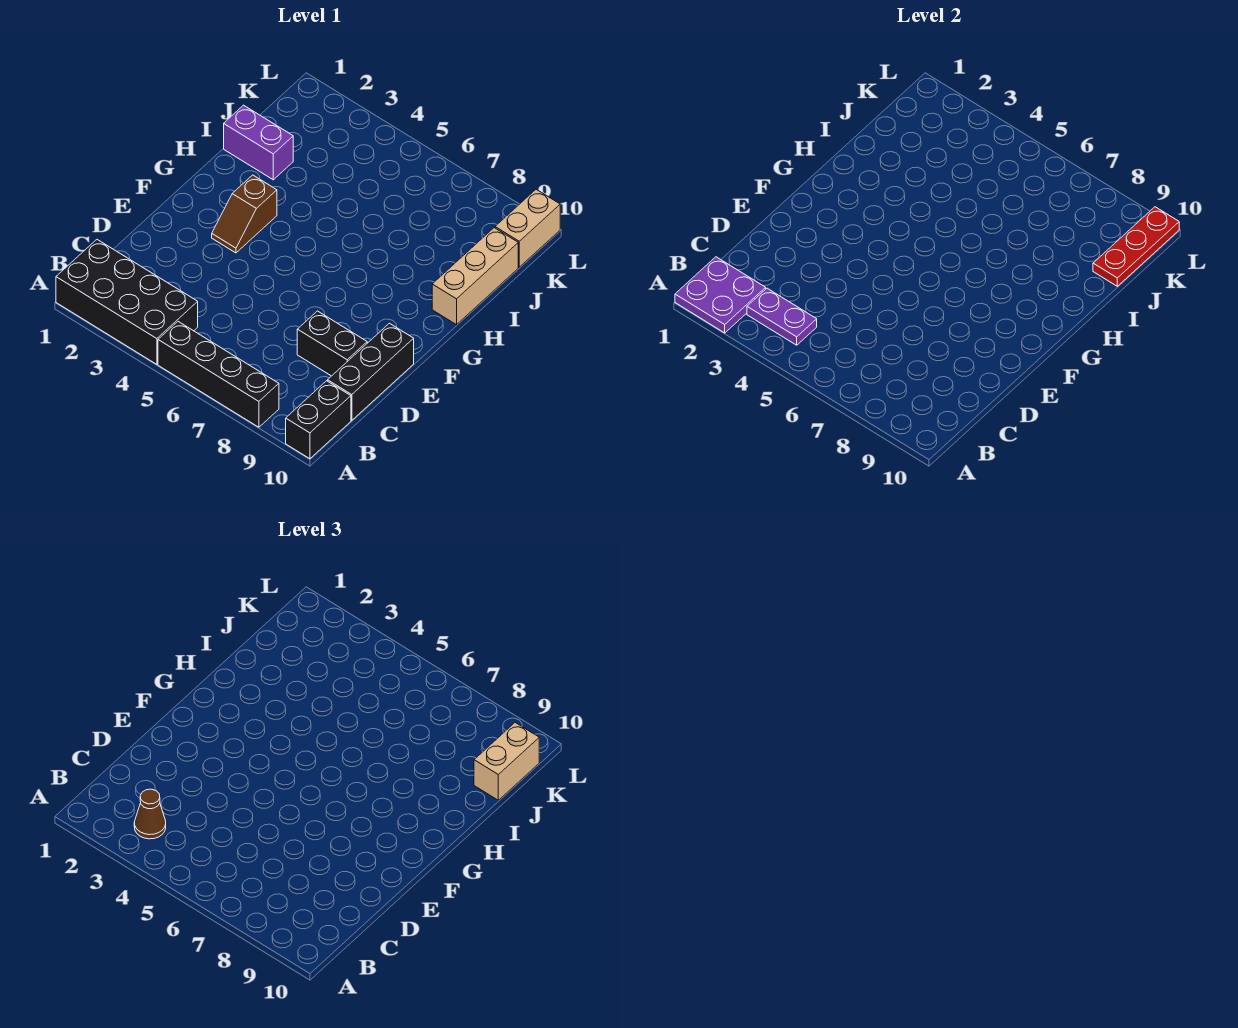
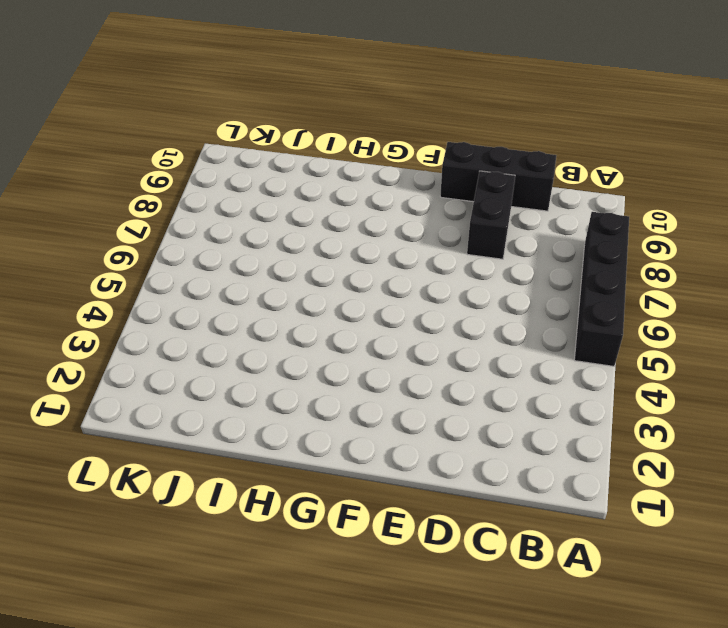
none -> black 2x4 brick [56,240,198,364]
none -> black 1x2 brick [286,381,351,459]
none -> brown 1x2 slope [212,175,277,253]

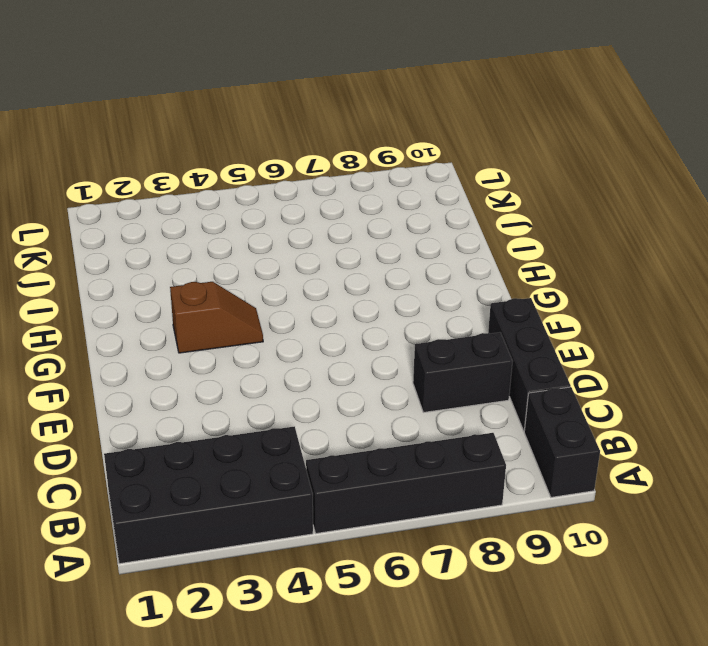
brown 1x2 slope [170,282,263,353] -> brown 1x2 slope turned to [212,175,277,253]
none -> tan 1x3 brick [432,228,518,325]
none -> purple 1x2 brick [224,105,293,180]
none -> tan 1x2 brick [495,189,560,267]

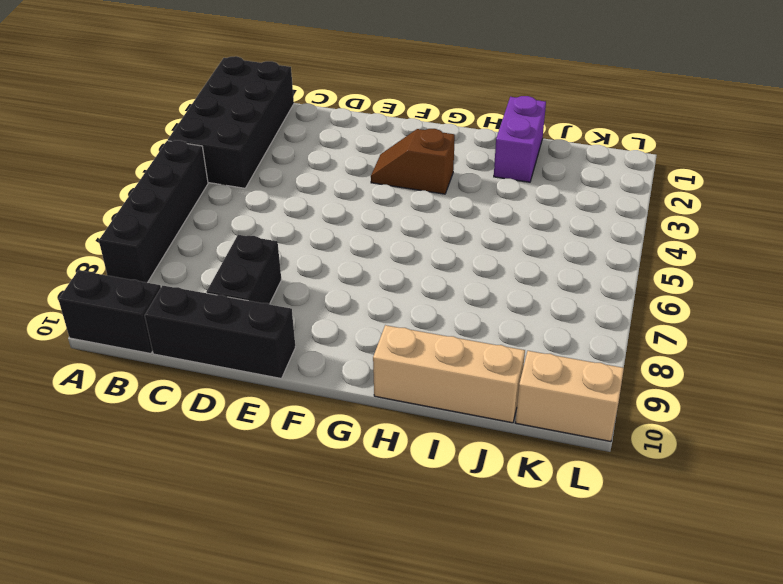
none -> purple 2x2 plate [675,257,766,333]
none -> purple 1x2 plate [747,288,817,345]
none -> red 1x3 plate [1093,207,1179,286]

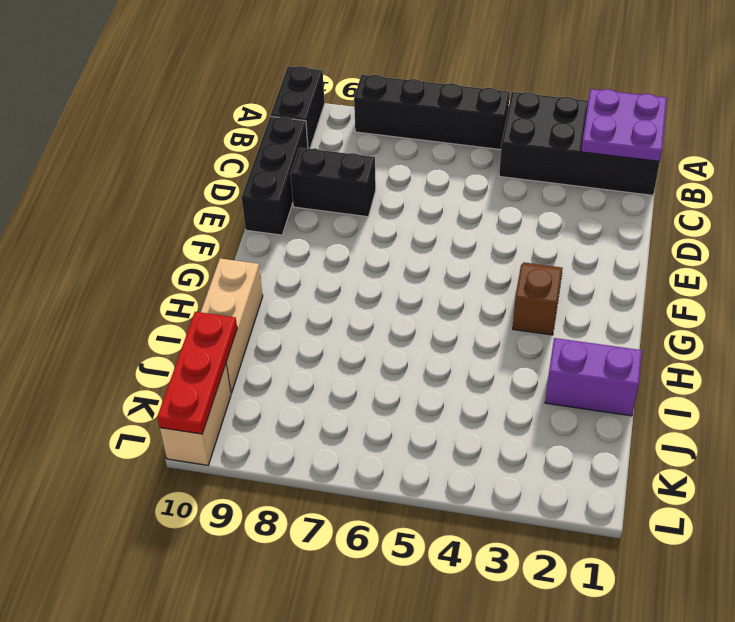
none -> purple 1x2 plate [747,288,817,345]
none -> brown 1x1 cone [134,789,166,839]
none -> tan 1x2 brick [474,723,539,800]

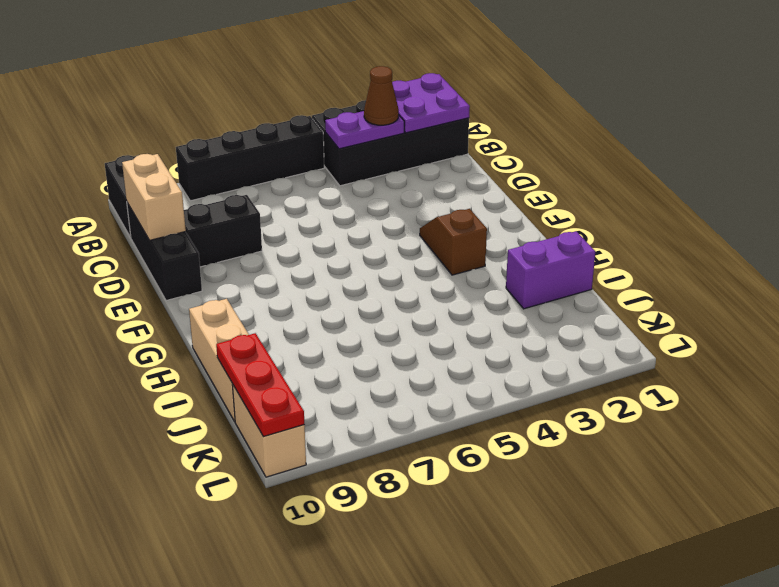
tan 1x2 brick [122,154,186,240] -> tan 1x2 brick moved to [474,723,539,800]

